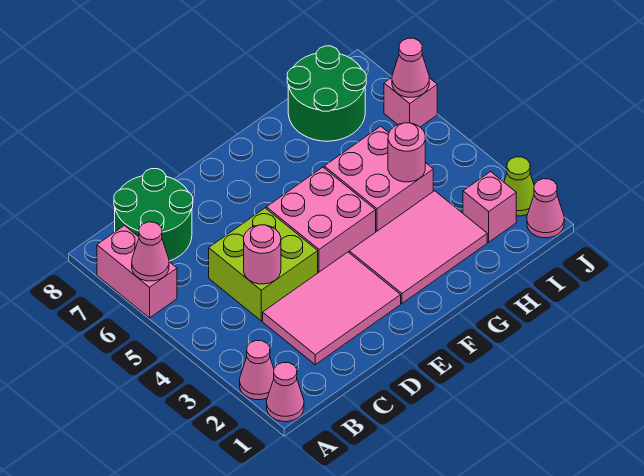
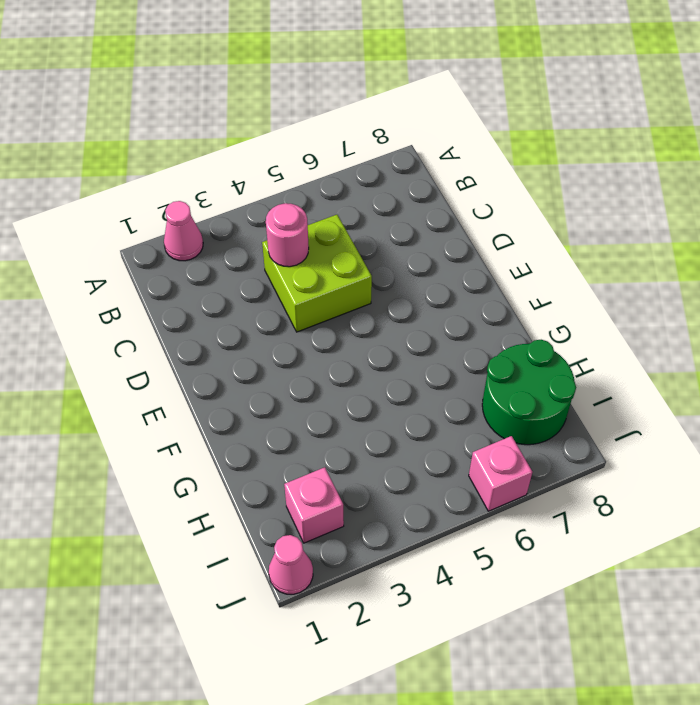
none -> pink 1x1 cone [267,363,304,422]
none -> pink 1x2 brick [97,225,177,318]
none -> green 2x2 round brick [114,169,193,261]

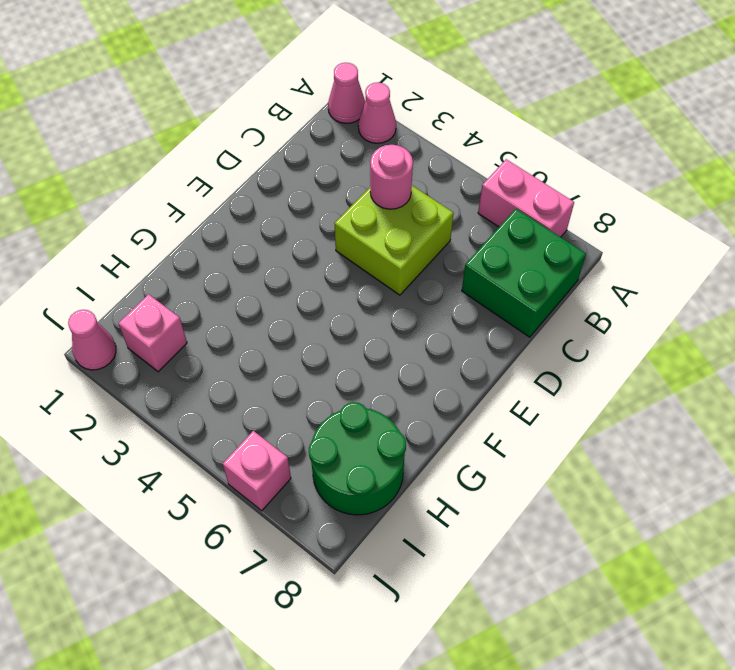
green 2x2 brick [462,209,586,337] -> green 2x2 round brick [114,169,193,261]
none -> pink 2x3 tile [263,252,401,364]
none -> pink 2x2 brick [266,167,376,273]
none -> pink 2x3 tile [349,191,487,303]

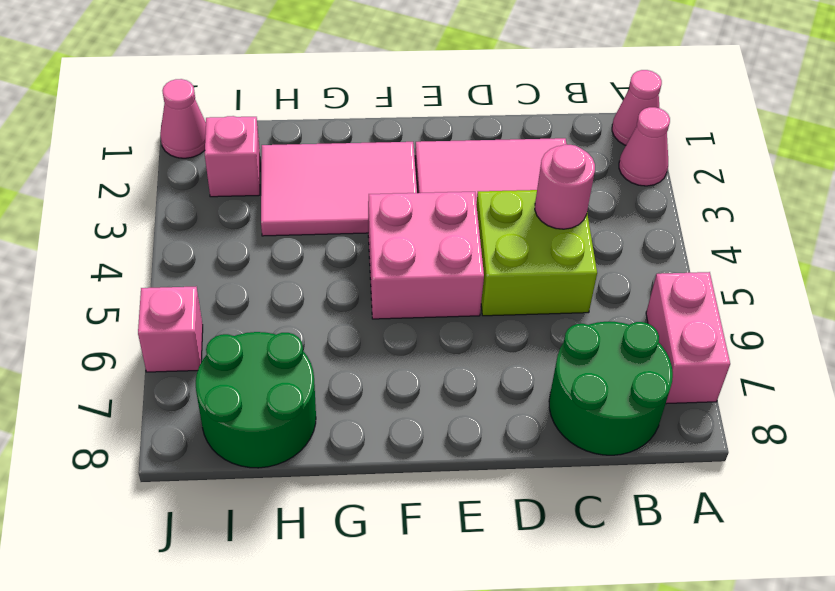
none -> pink 2x2 brick [324,126,433,232]
none -> lime 1x1 cone [504,157,534,216]
none -> pink 1x1 cone [132,222,169,281]

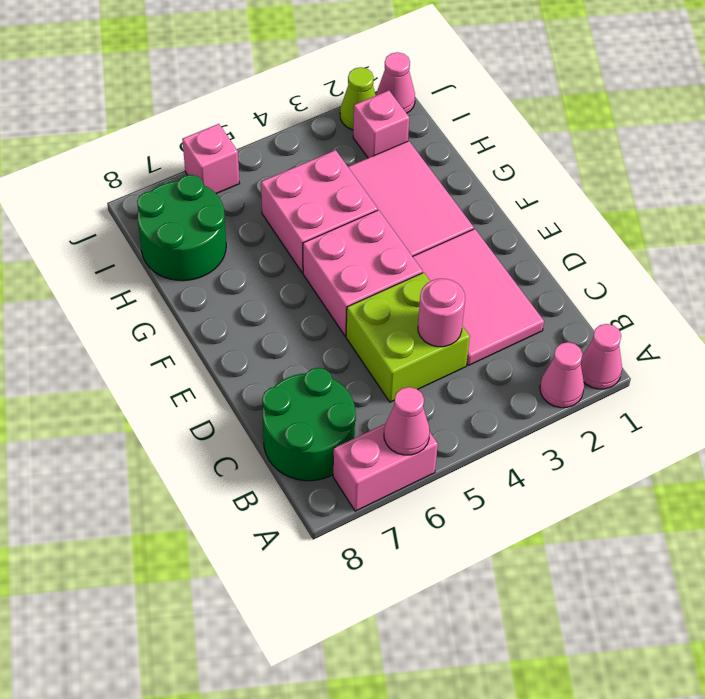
none -> pink 1x1 round brick [388,123,425,182]
none -> pink 1x1 cone [392,38,429,97]

